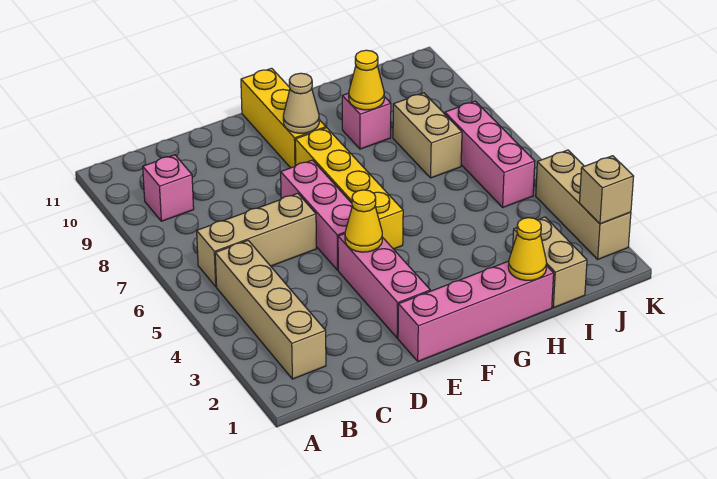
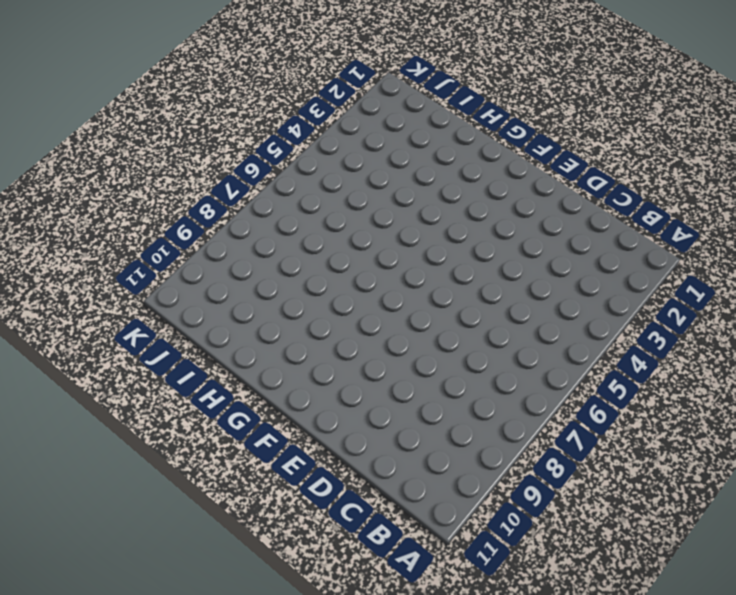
none -> tan 1x4 brick [215,240,326,379]
none -> tan 1x3 brick [197,193,316,287]
none -> pink 1x1 brick [143,155,194,221]

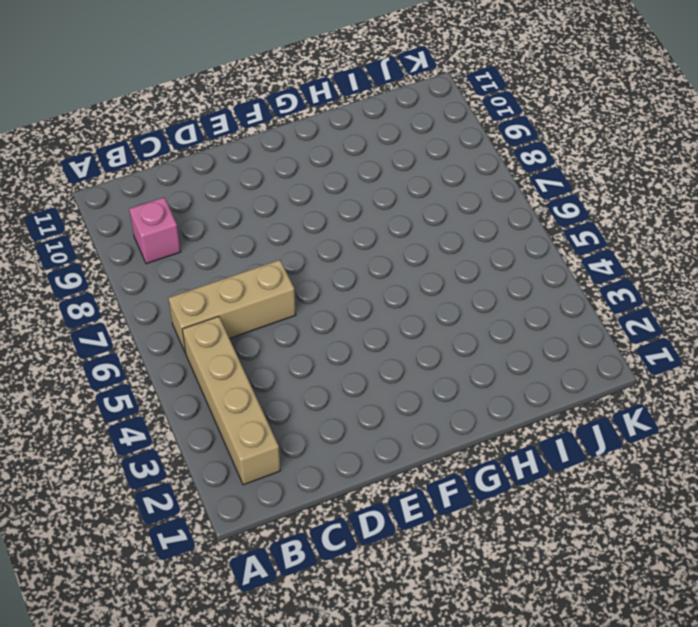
none -> pink 1x4 brick [398,261,554,361]
none -> pink 1x3 brick [338,234,430,338]
none -> pink 1x3 brick [281,160,352,270]

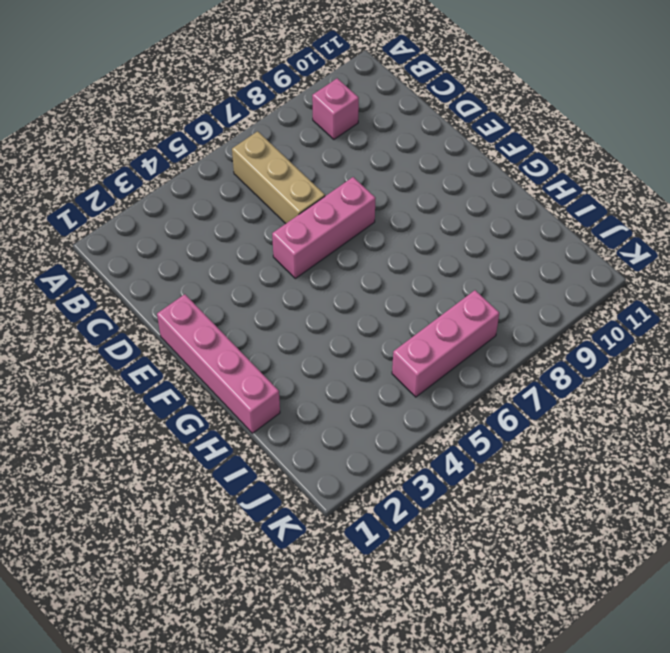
none -> tan 1x4 brick [215,240,326,379]
none -> pink 1x3 brick [338,234,430,338]
none -> yellow 1x4 brick [295,128,403,249]

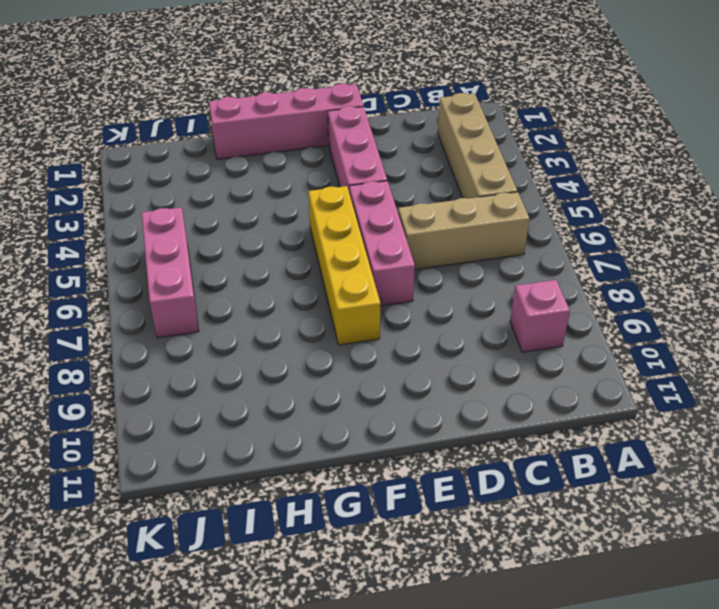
none -> yellow 1x3 brick [241,68,326,168]
none -> pink 1x1 brick [342,93,391,149]
none -> tan 1x2 brick [513,217,587,308]

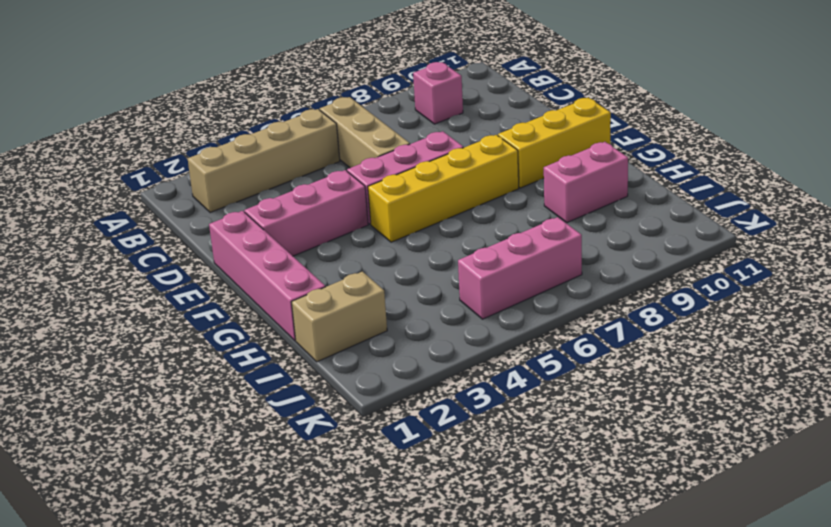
pink 1x2 brick [544,142,628,223] -> pink 1x1 brick [342,93,391,149]
none -> tan 1x2 brick [393,93,462,178]
none -> tan 1x3 brick [536,150,631,259]
none -> yellow 1x1 cone [345,190,382,252]

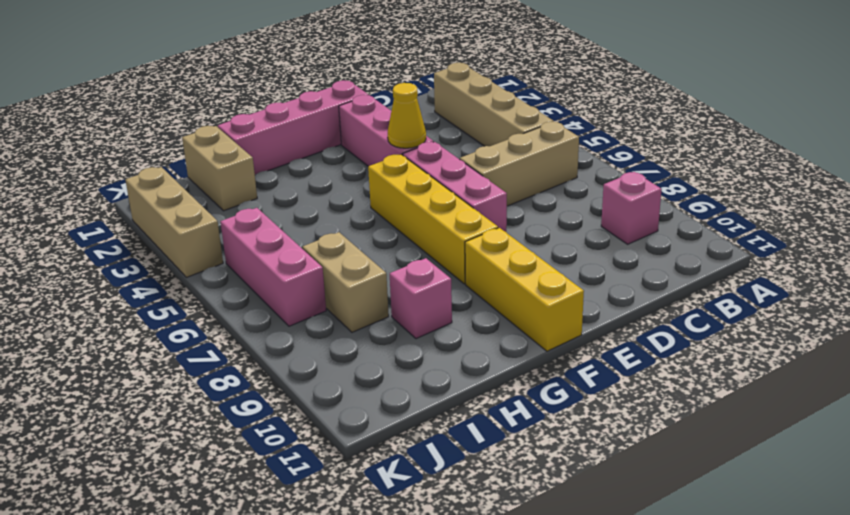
none -> tan 1x1 cone [283,73,319,133]
none -> yellow 1x1 cone [508,218,547,281]
none -> yellow 1x1 cone [349,50,384,110]

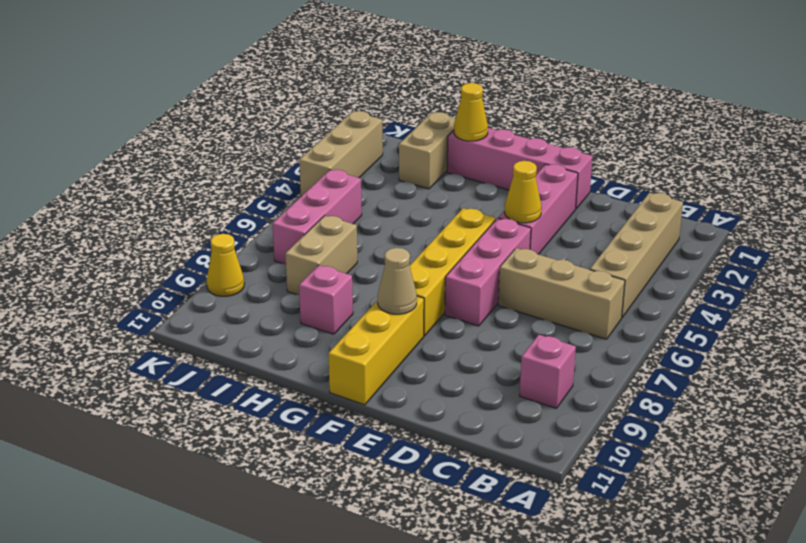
yellow 1x1 cone [207,234,244,296] -> yellow 1x1 cone moved to [349,50,384,110]
none -> tan 1x1 brick [579,156,634,224]

